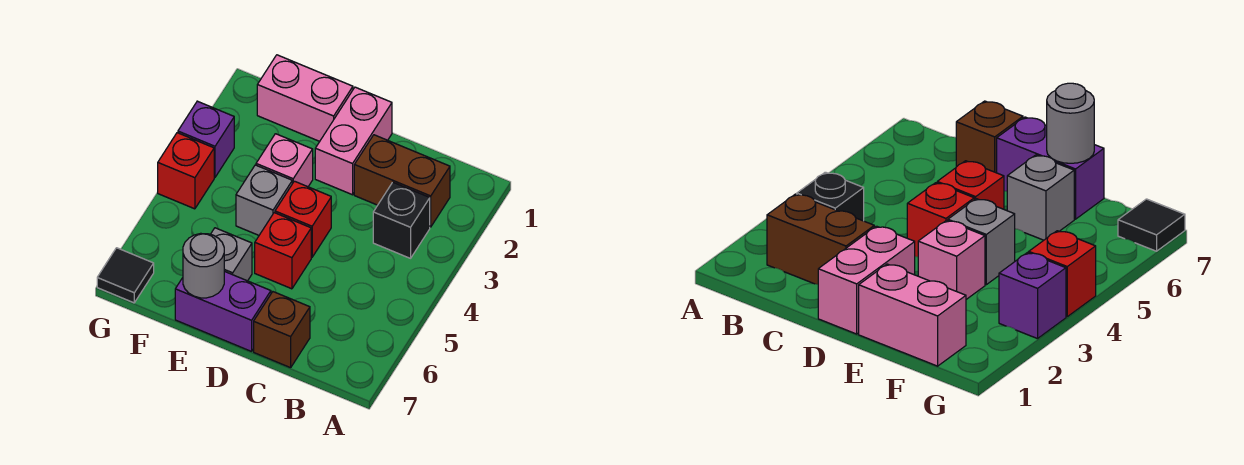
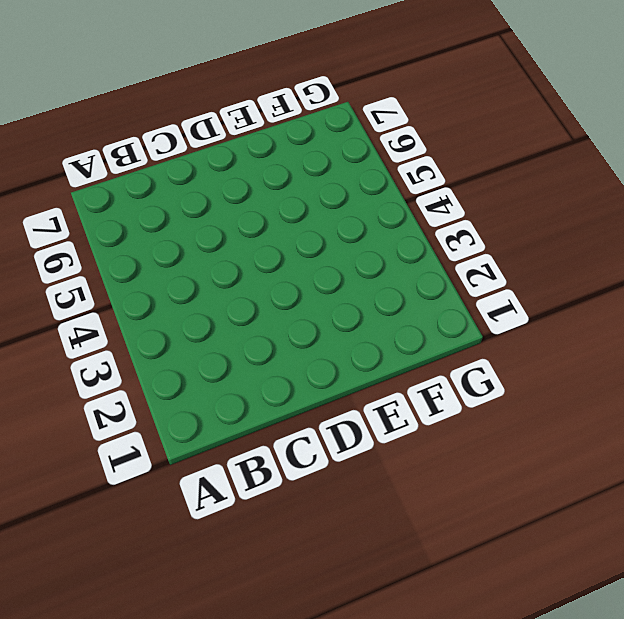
none -> brown 1x2 brick [354,135,450,227]
none -> black 1x1 brick [373,182,430,258]
none -> brown 1x1 brick [254,292,310,368]

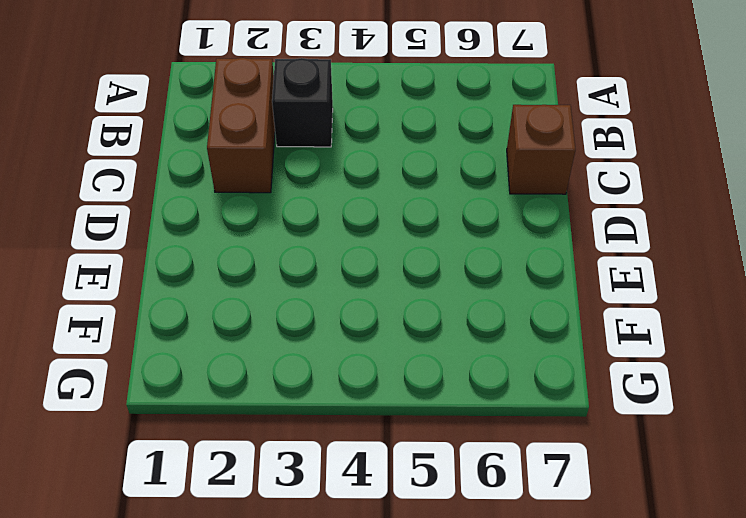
none -> pink 1x2 brick [315,87,392,195]
none -> red 1x1 brick [275,181,331,257]
none -> red 1x1 brick [255,213,311,289]

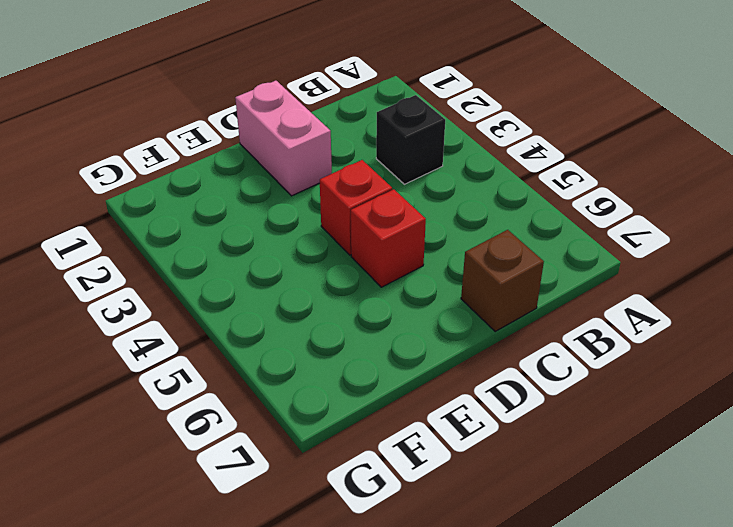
none -> brown 1x2 brick [354,135,450,227]
none -> purple 1x2 brick [175,271,271,351]
none -> pink 1x2 brick [257,55,353,141]

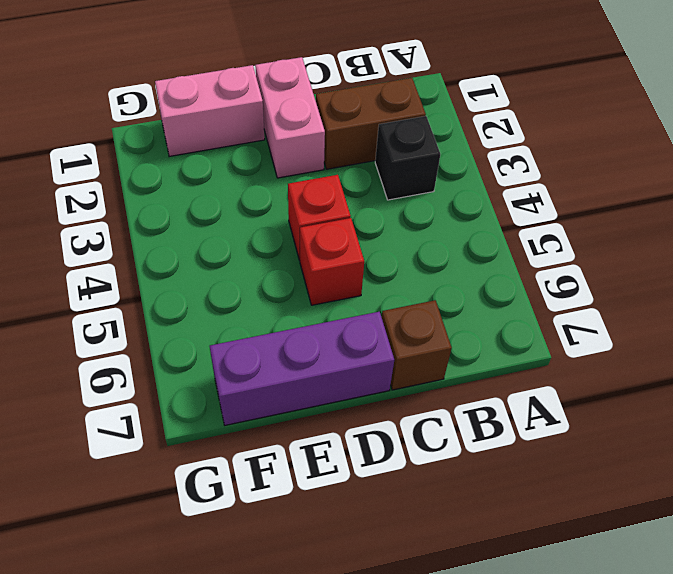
purple 1x3 brick [210,312,394,425] -> purple 1x2 brick [175,271,271,351]
none -> pink 1x1 brick [256,134,313,187]
none -> grey 1x1 brick [236,165,292,235]
none -> grey 1x1 brick [211,228,252,281]

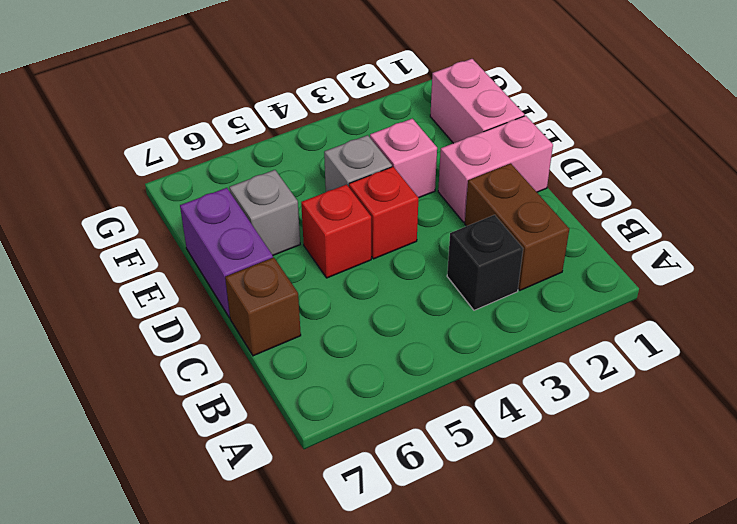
none -> purple 1x1 brick [178,101,234,177]
none -> red 1x1 brick [158,133,214,209]
none -> black 1x1 tile [97,248,154,303]

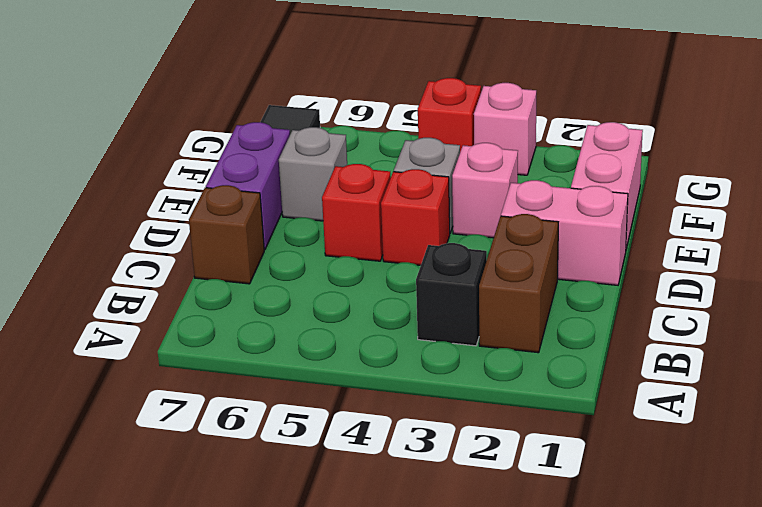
pink 1x1 brick [474,83,536,175] -> purple 1x1 brick [178,101,234,177]
none -> grey 1x1 round brick [183,233,224,298]

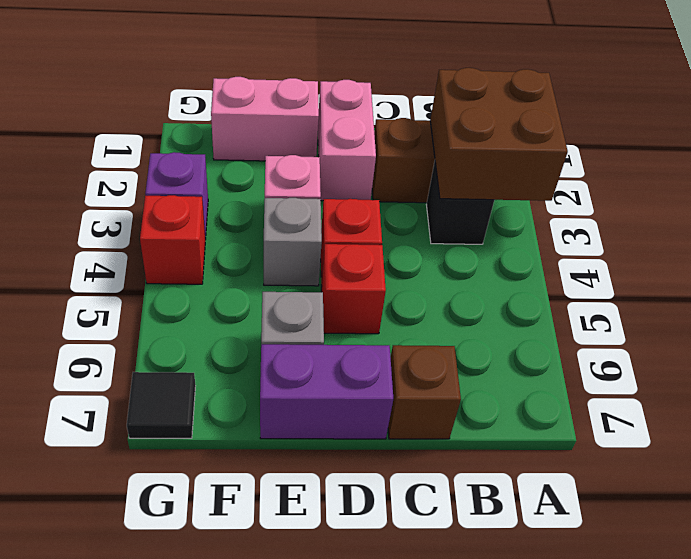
brown 2x2 brick [430,68,568,201] -> none
none -> grey 1x1 round brick [183,233,224,298]

